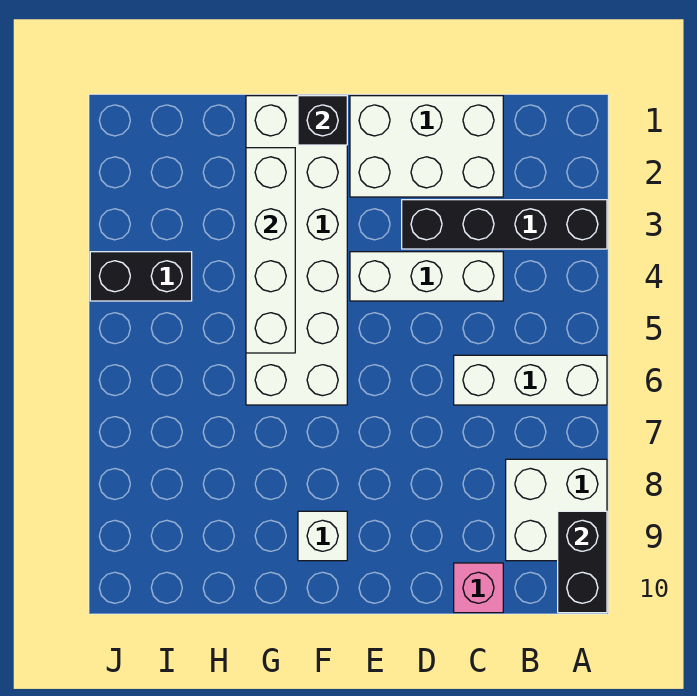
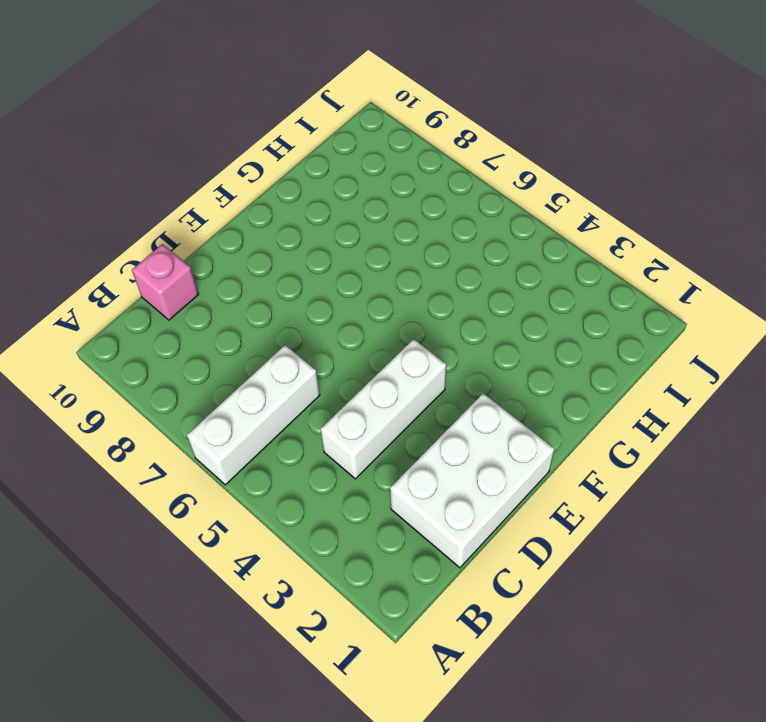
none -> black 1x4 brick [402,200,607,249]
none -> white 2x2 brick [506,459,607,561]
none -> white 2x6 brick [246,96,347,405]

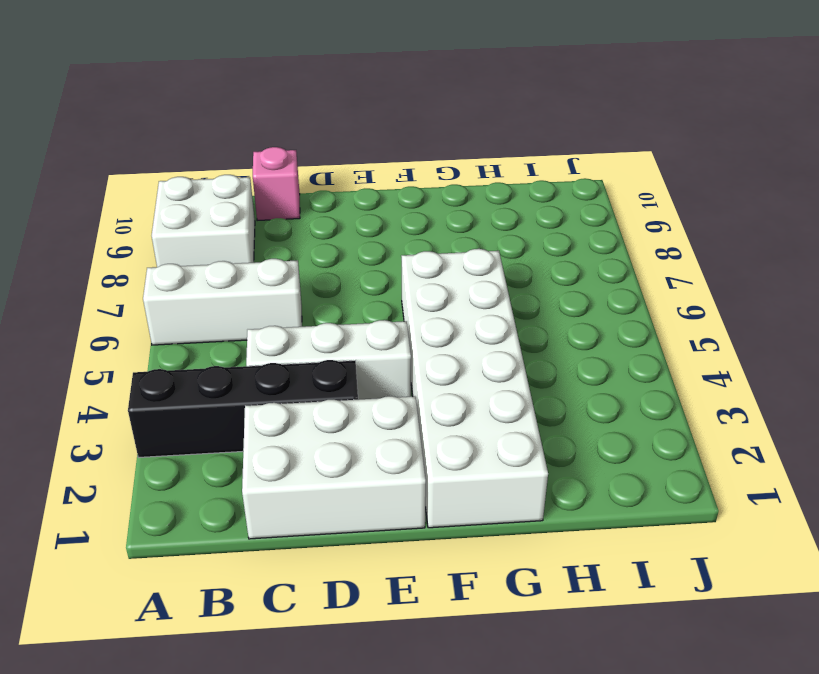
none -> white 1x1 brick [298,511,347,561]
none -> black 1x2 brick [90,252,192,301]
none -> black 1x2 brick [558,511,607,613]

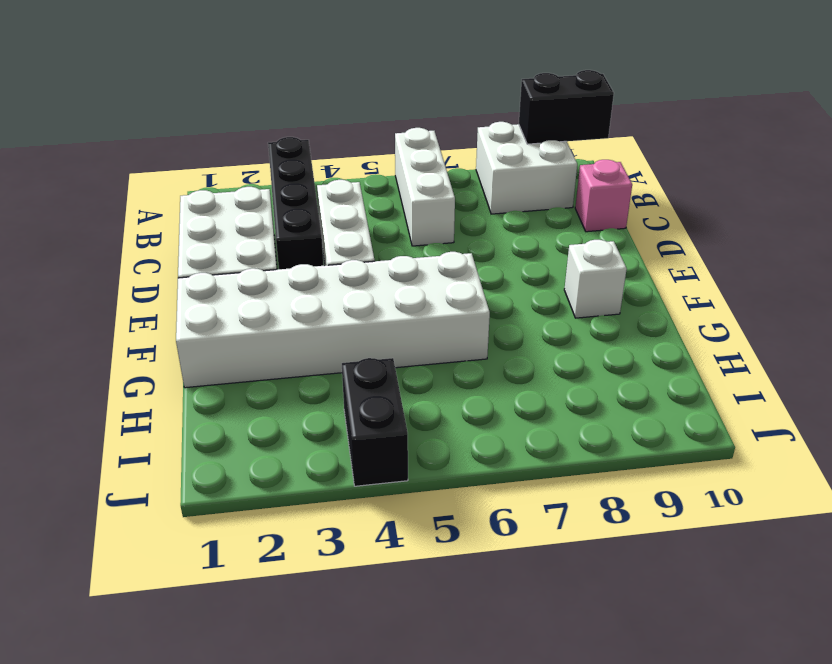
none -> black 1x1 brick [298,96,347,145]
none -> white 1x4 brick [246,148,295,353]

